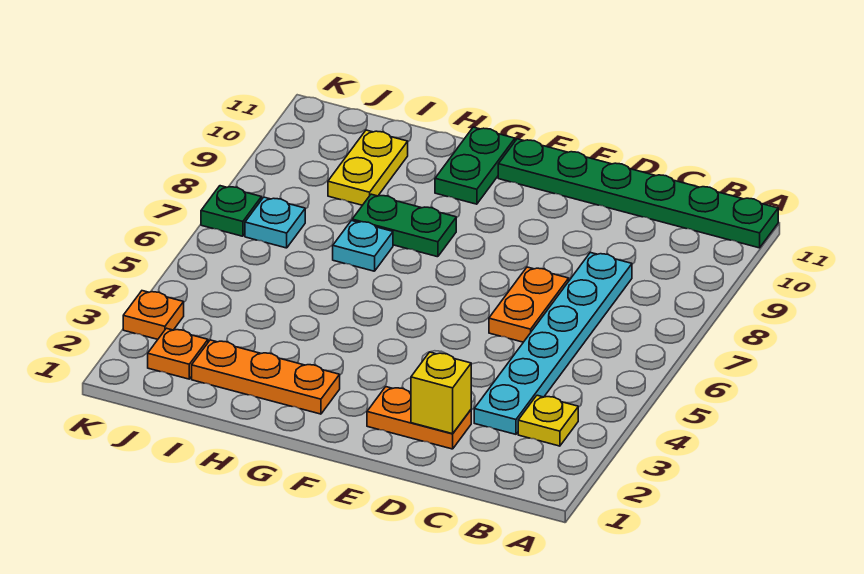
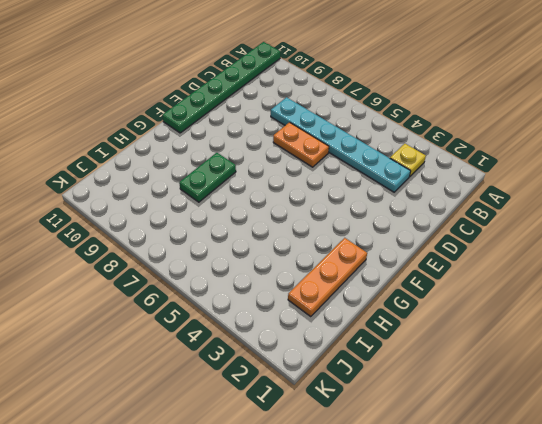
none -> orange 1x2 plate [367,387,471,449]
none -> green 1x2 plate [435,127,515,204]
none -> cyan 1x1 plate [333,221,393,271]

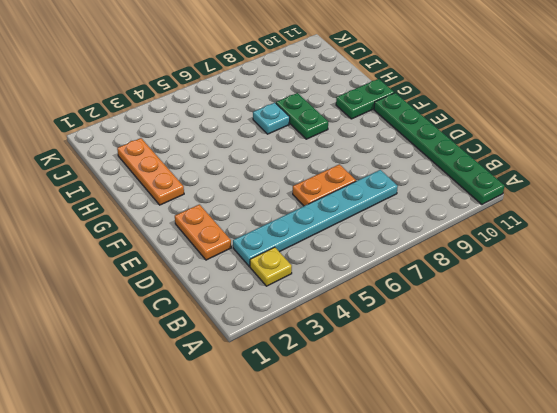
none -> yellow 1x2 plate [328,130,408,205]
none -> orange 1x1 plate [148,328,208,379]
none -> cyan 1x1 plate [245,197,305,248]

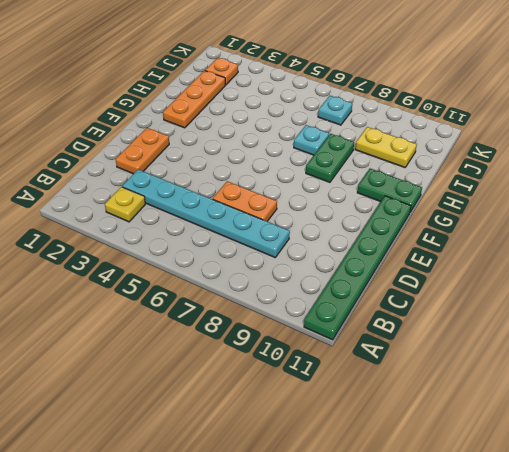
none -> orange 1x1 plate [123,291,184,339]
none -> green 1x1 plate [201,186,261,236]
none -> yellow 1x1 brick [411,352,471,434]

